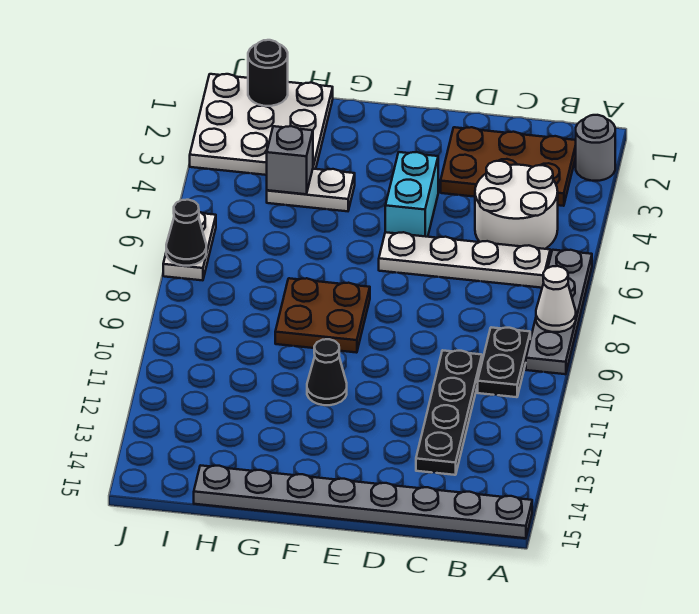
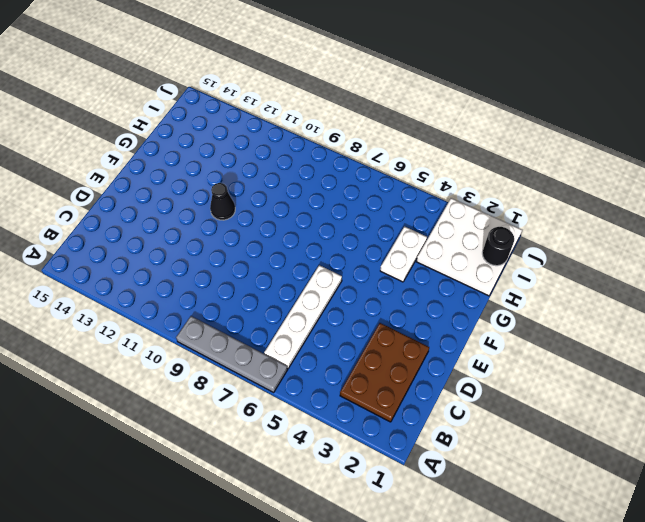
none -> grey 1x1 round brick [576,115,615,181]
none -> grey 1x8 plate [194,465,532,538]
none -> white 2x2 round brick [475,161,558,249]

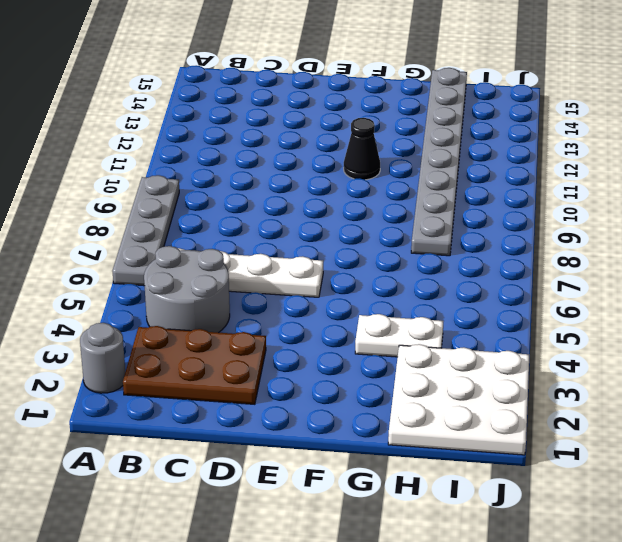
grey 2x2 round brick [144,246,230,333] -> white 2x2 round brick [475,161,558,249]
grey 1x8 plate [411,68,467,256] -> grey 1x8 plate turned to [194,465,532,538]
none -> black 1x2 plate [478,327,530,397]
none -> black 1x4 plate [416,350,482,475]
none -> cyan 1x2 brick [385,152,438,237]

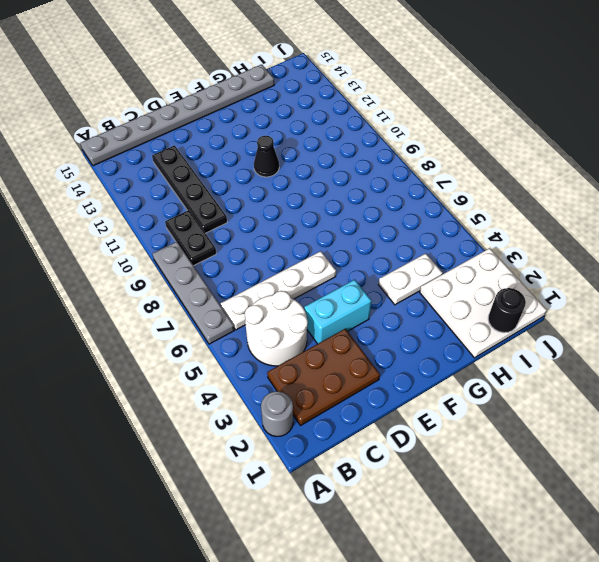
cyan 1x2 brick [304,280,371,344] -> cyan 1x2 brick turned to [385,152,438,237]
none -> brown 2x2 plate [275,278,370,353]
none -> white 1x2 plate [163,212,216,280]
none -> white 1x1 cone [536,266,576,332]

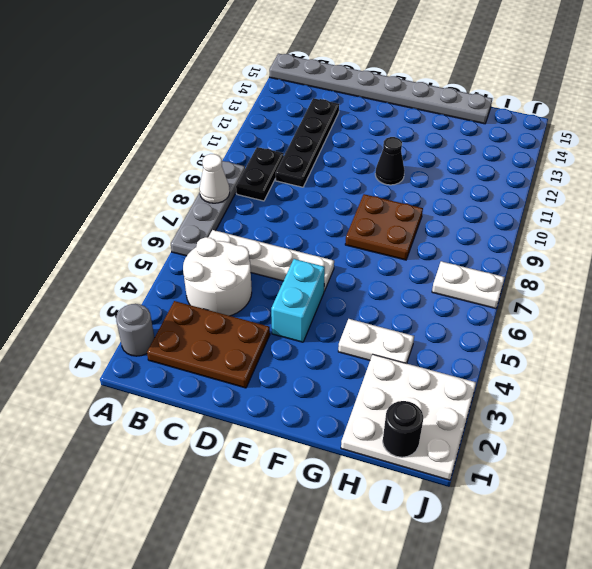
white 1x2 plate [432,261,505,309] -> white 1x2 plate turned to [163,212,216,280]
none -> grey 1x1 brick [267,126,313,194]
none -> black 1x1 cone [166,200,206,266]

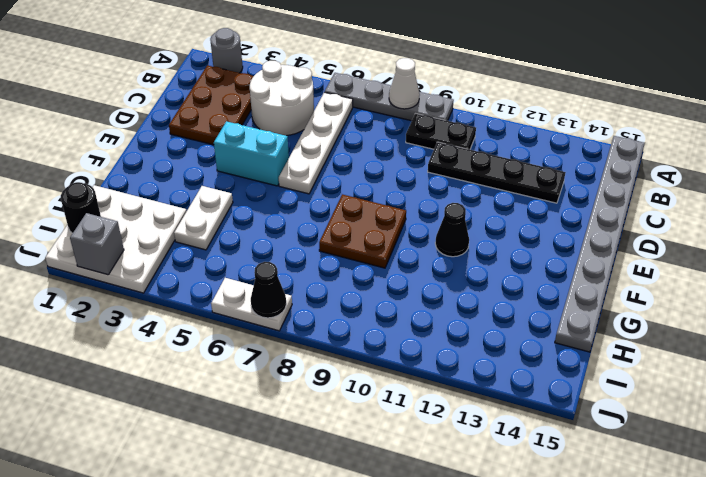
grey 1x1 brick [70,213,124,275] -> grey 1x1 brick moved to [267,126,313,194]

